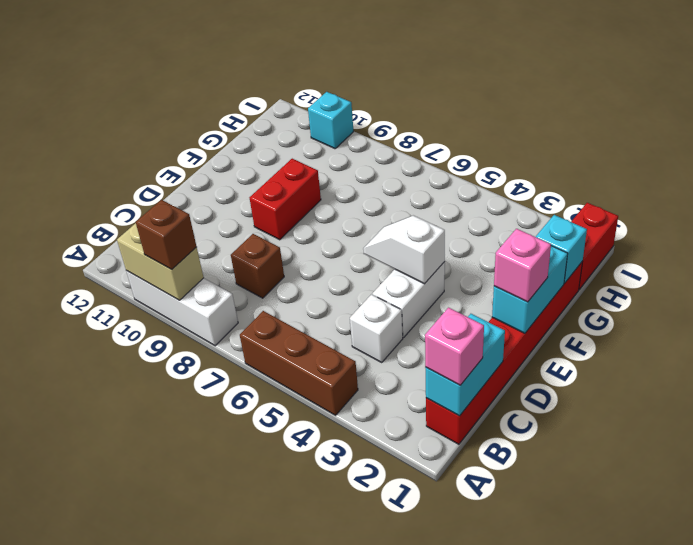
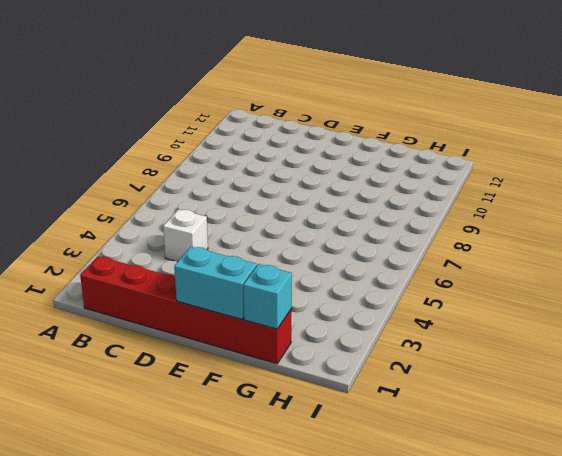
none -> brown 1x3 brick [240,311,358,415]
none -> white 1x3 brick [126,271,238,346]
none -> brown 1x1 brick [231,234,284,298]

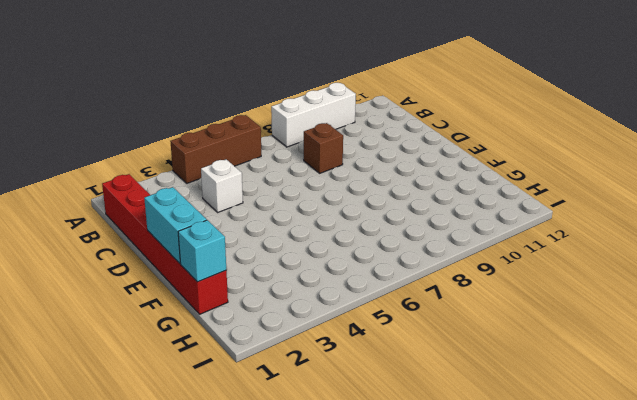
none -> white 1x2 brick [372,262,445,337]
none -> red 1x2 brick [250,159,321,240]
none -> red 1x2 brick [571,203,618,289]

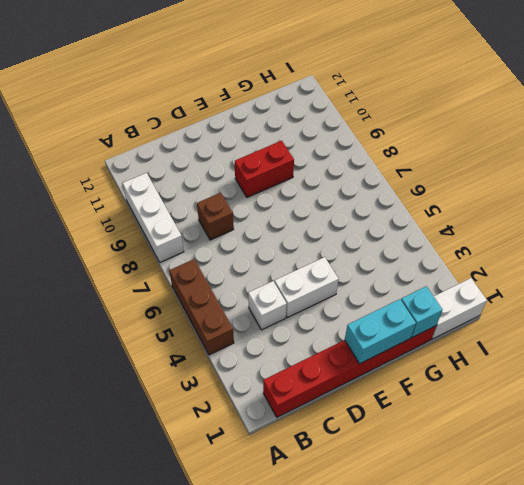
white 1x2 brick [432,278,487,339] -> red 1x2 brick [571,203,618,289]
none -> cyan 1x1 brick [308,92,354,149]
none -> tan 1x2 brick [117,223,204,300]
none -> cyan 1x2 brick [425,314,505,416]

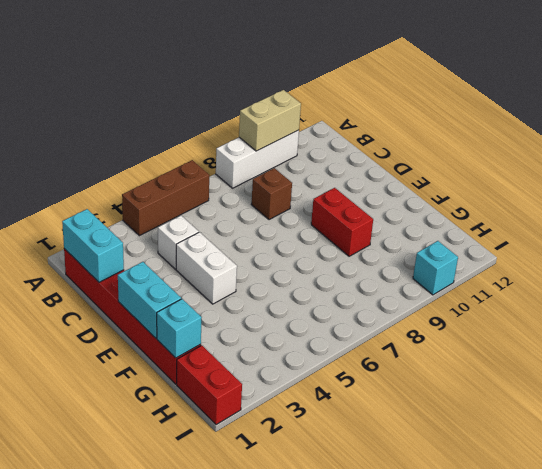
none -> white 1x2 slope [363,215,445,284]
none -> brown 1x1 brick [136,200,197,269]
none -> pink 1x1 brick [425,308,484,385]

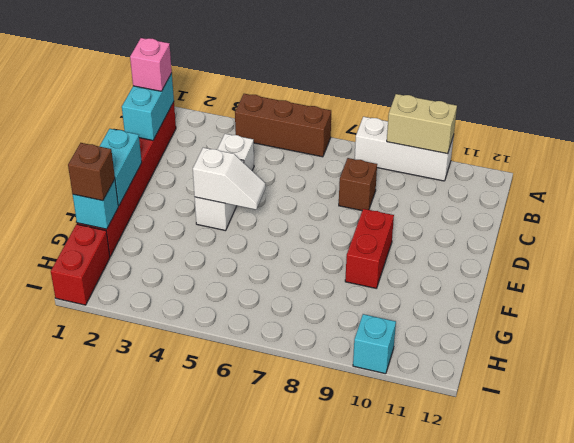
brown 1x1 brick [68,143,115,201] -> brown 1x1 brick moved to [136,200,197,269]
none -> pink 1x1 brick [494,229,551,302]

